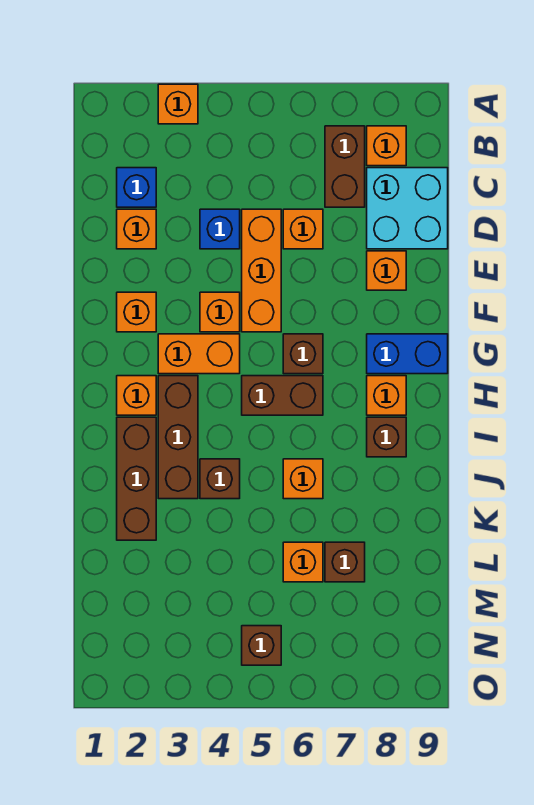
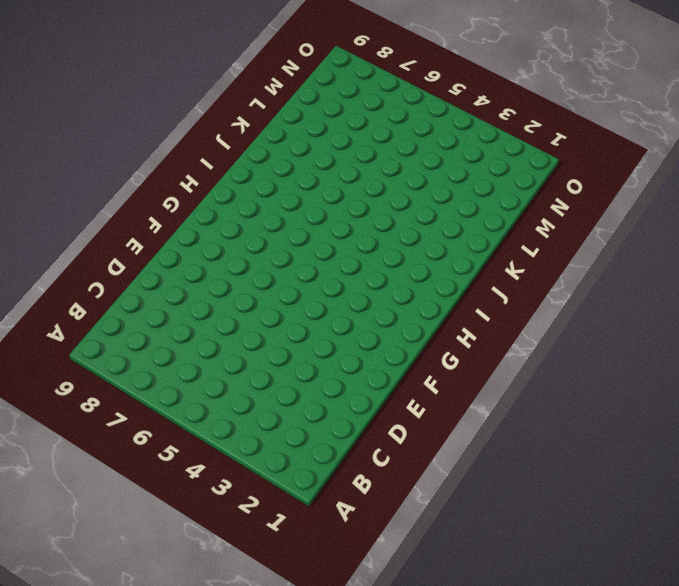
none -> orange 1x1 brick [158,84,198,124]
none -> brown 1x2 brick [325,126,365,207]
none -> orange 1x1 brick [367,126,406,166]

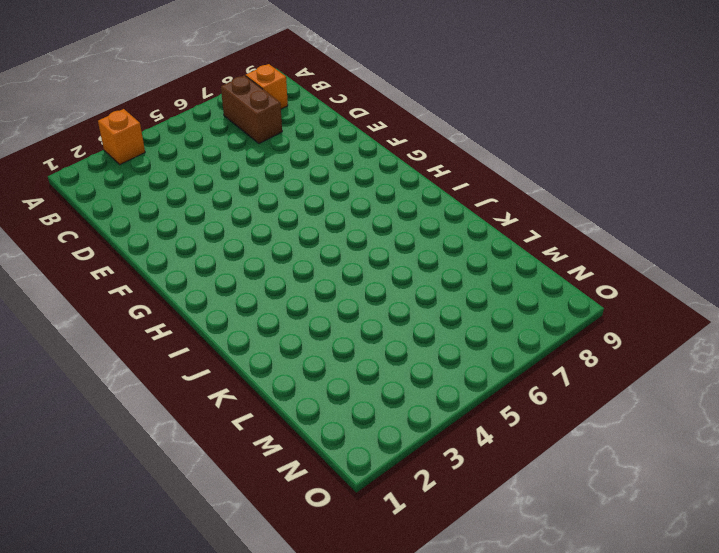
none -> blue 1x1 brick [117,168,156,207]
none -> cyan 2x2 brick [367,168,448,249]
none -> orange 1x1 brick [117,209,156,249]

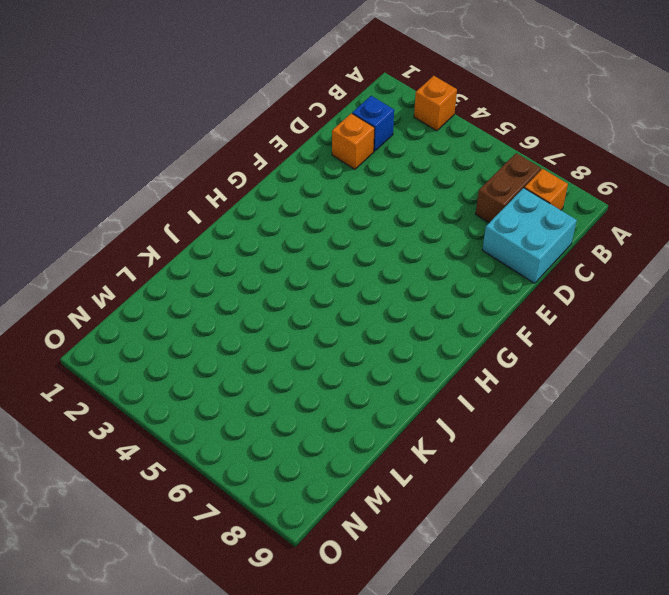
none -> blue 1x1 brick [200,209,240,249]
none -> orange 1x3 brick [242,209,281,332]
none -> orange 1x1 brick [283,209,323,249]

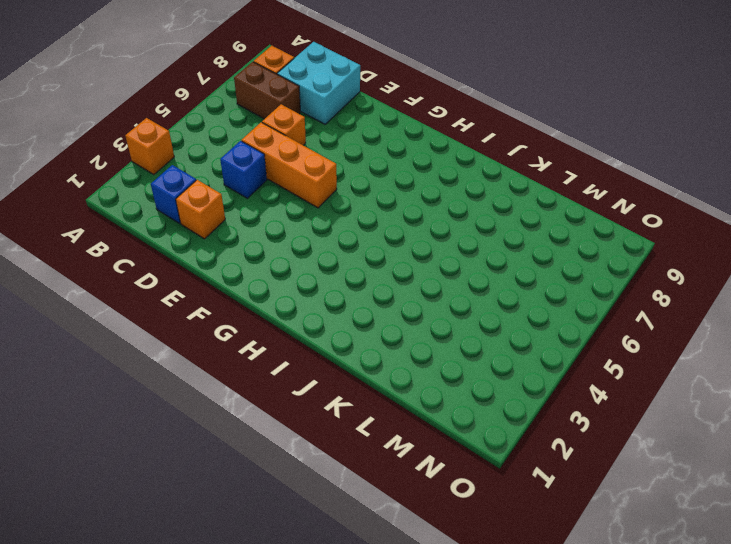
none -> orange 1x1 brick [367,251,406,290]
none -> orange 1x1 brick [117,292,156,332]
none -> orange 1x1 brick [200,292,240,332]

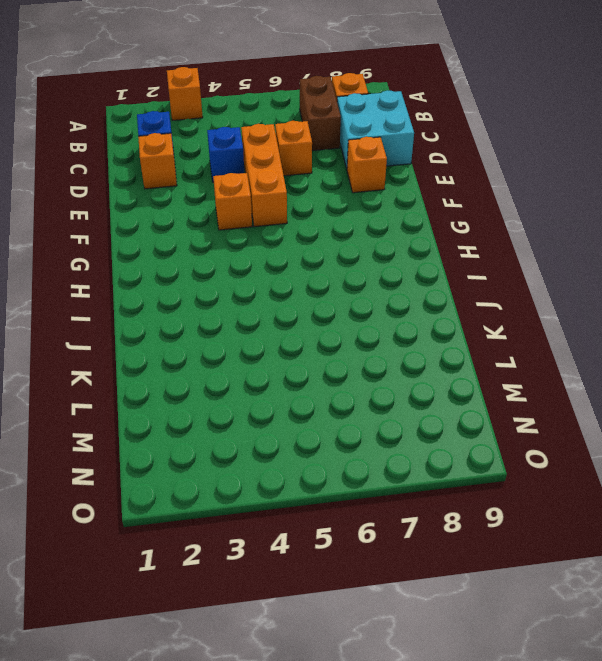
none -> orange 1x1 brick [117,292,156,332]
none -> orange 1x2 brick [158,334,240,374]
none -> brown 1x1 brick [283,334,323,374]

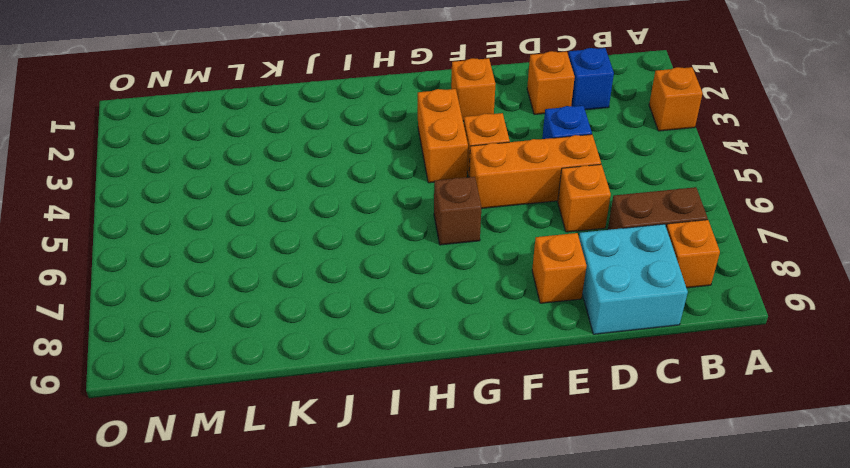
none -> blue 1x2 brick [367,334,448,374]
none -> orange 1x1 brick [117,376,156,415]
none -> brown 1x3 brick [158,376,198,499]

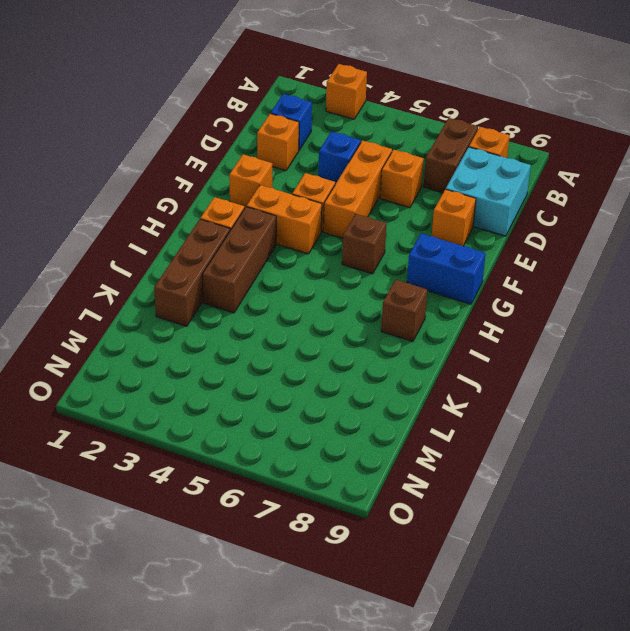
none -> brown 1x2 brick [242,376,323,415]
none -> orange 1x1 brick [367,376,406,415]
none -> brown 1x1 brick [200,459,240,499]

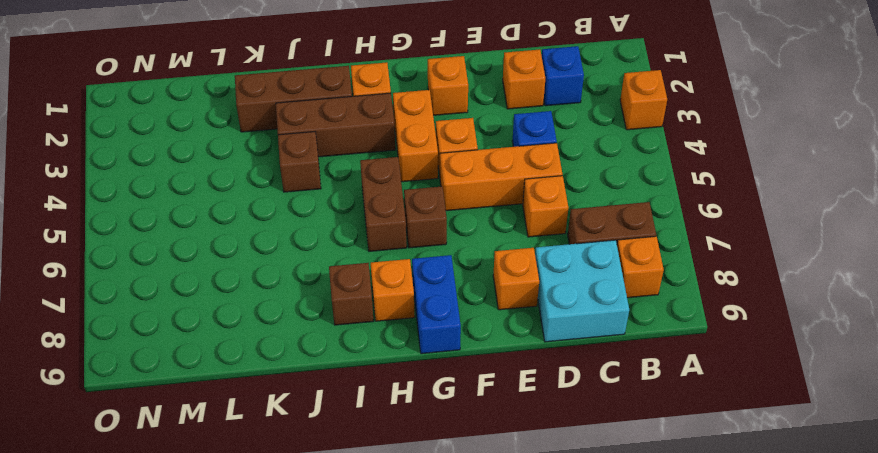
none -> orange 1x1 brick [283,459,323,499]
none -> orange 1x1 brick [283,542,323,582]
none -> brown 1x1 brick [325,542,365,582]

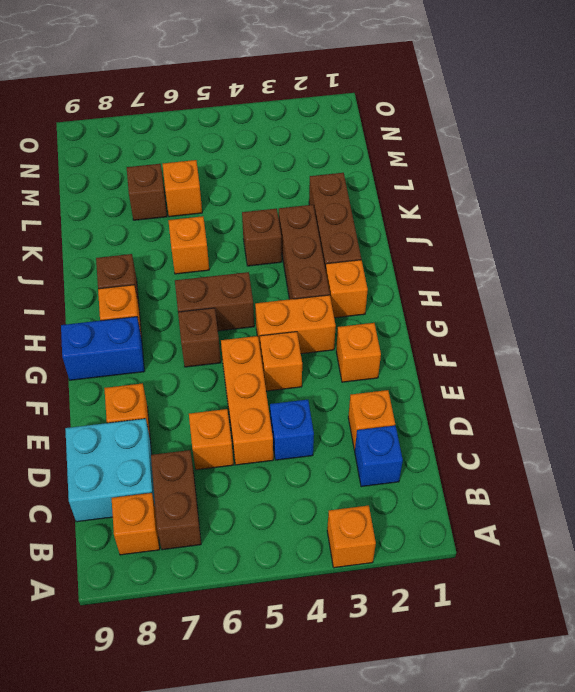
none -> brown 1x1 brick [242,626,281,665]

